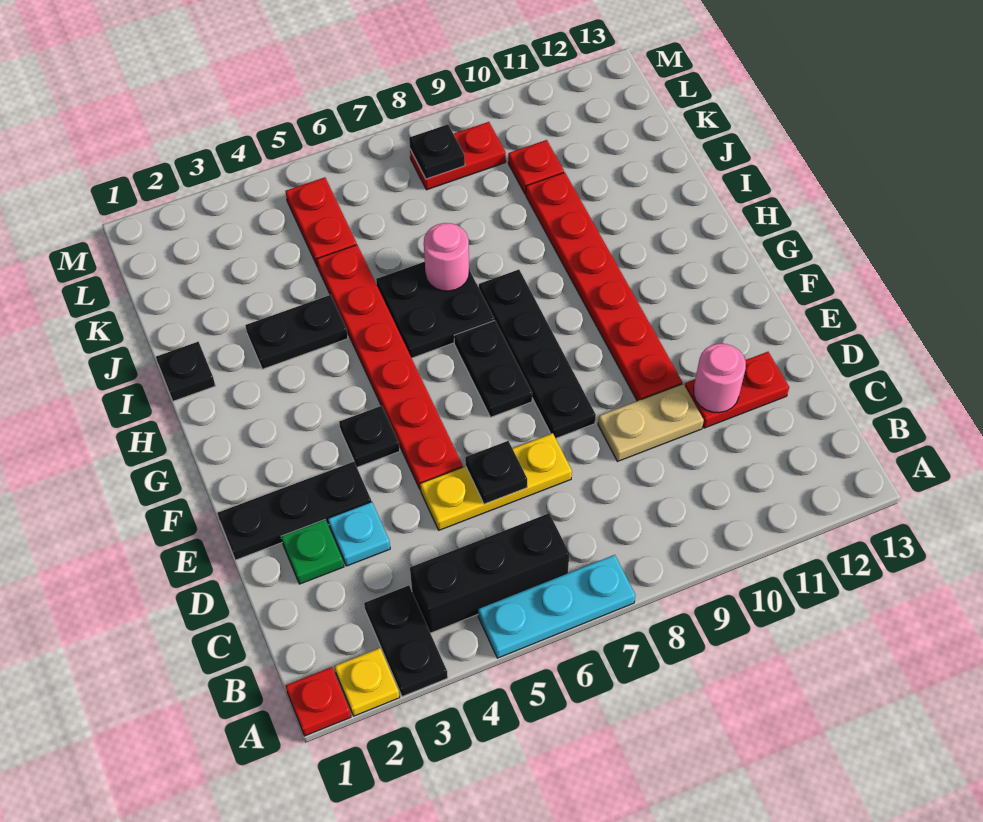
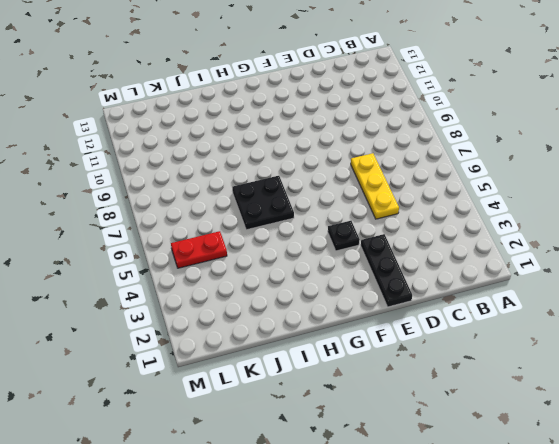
none -> red 1x1 plate [286,667,351,736]
none -> yellow 1x1 plate [334,648,400,716]
none -> black 1x2 plate [364,585,448,697]

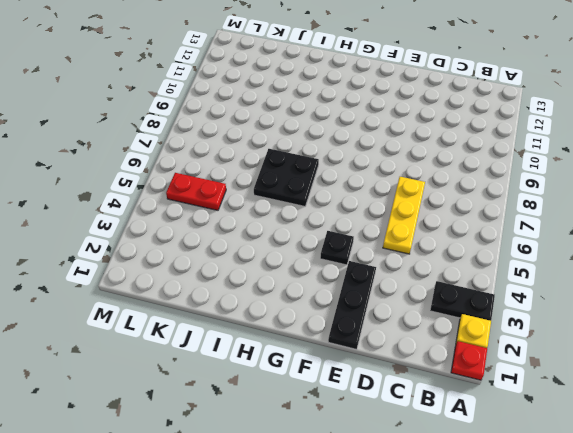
none -> cyan 1x3 plate [478,555,635,658]
none -> black 1x3 brick [410,513,570,633]
none -> green 1x1 plate [281,519,344,584]

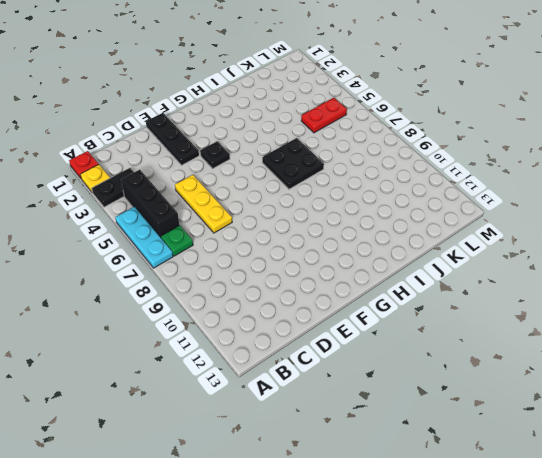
green 1x1 plate [161,225,193,256] -> green 1x1 plate moved to [281,519,344,584]
none -> cyan 1x1 plate [328,502,390,566]
none -> tan 1x2 plate [598,384,704,462]
none -> red 1x2 plate [685,352,789,428]

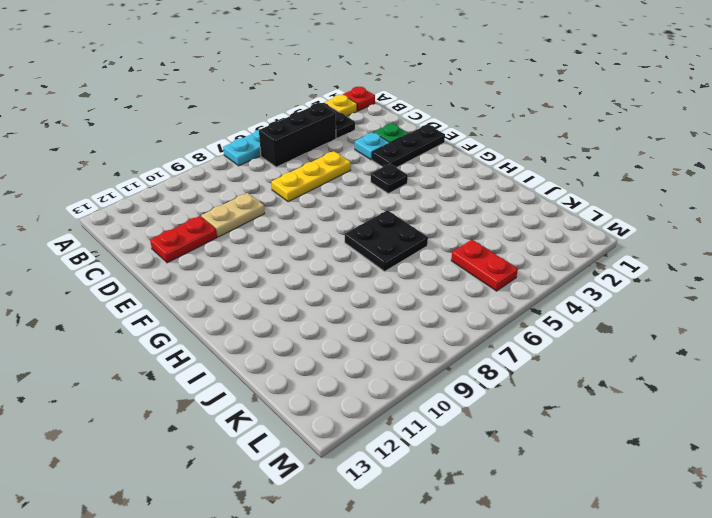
none -> red 1x6 plate [317,245,463,490]
none -> black 1x4 plate [479,270,596,438]
none -> red 1x6 plate [526,172,682,401]

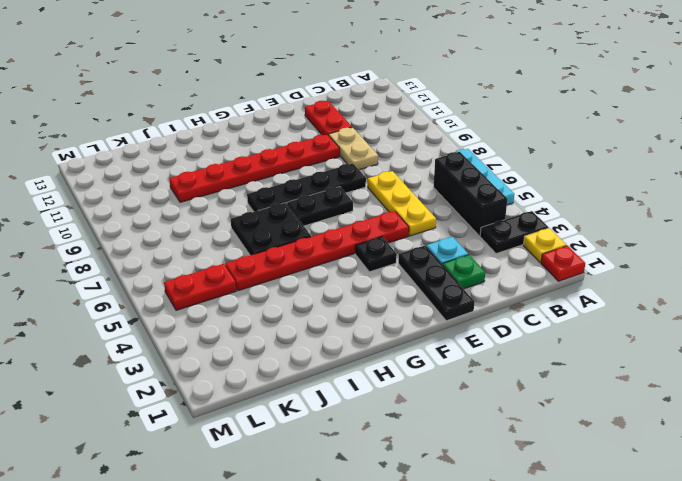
none -> black 1x1 plate [156,342,215,401]
none -> black 1x2 plate [245,295,348,369]
none -> red 1x1 plate [508,140,564,194]

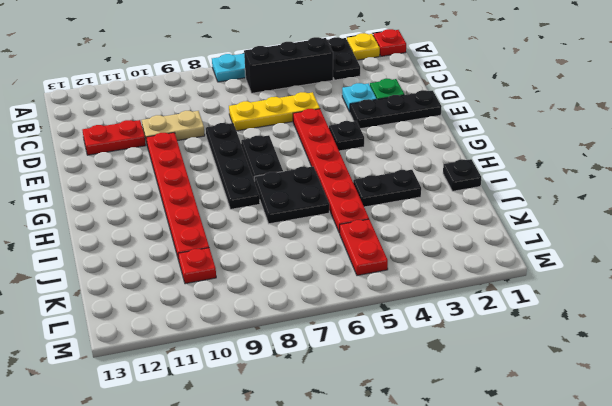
none -> red 1x2 plate [410,122,506,190]
none -> black 1x1 plate [465,441,527,504]
none -> pink 1x1 round brick [694,344,746,413]

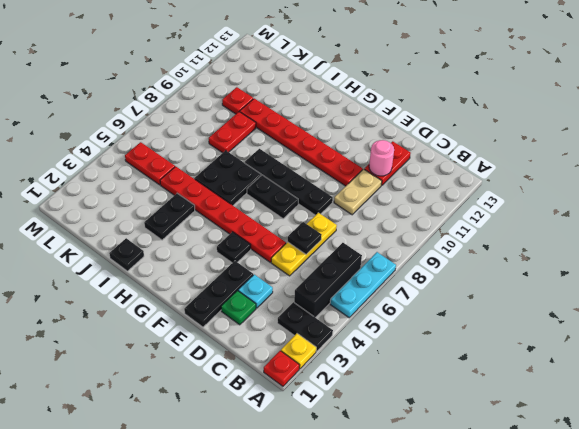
red 1x2 plate [209,112,256,153] -> red 1x2 plate moved to [410,122,506,190]
none -> pink 1x1 round brick [424,223,469,291]
none -> black 1x1 plate [409,124,465,179]

